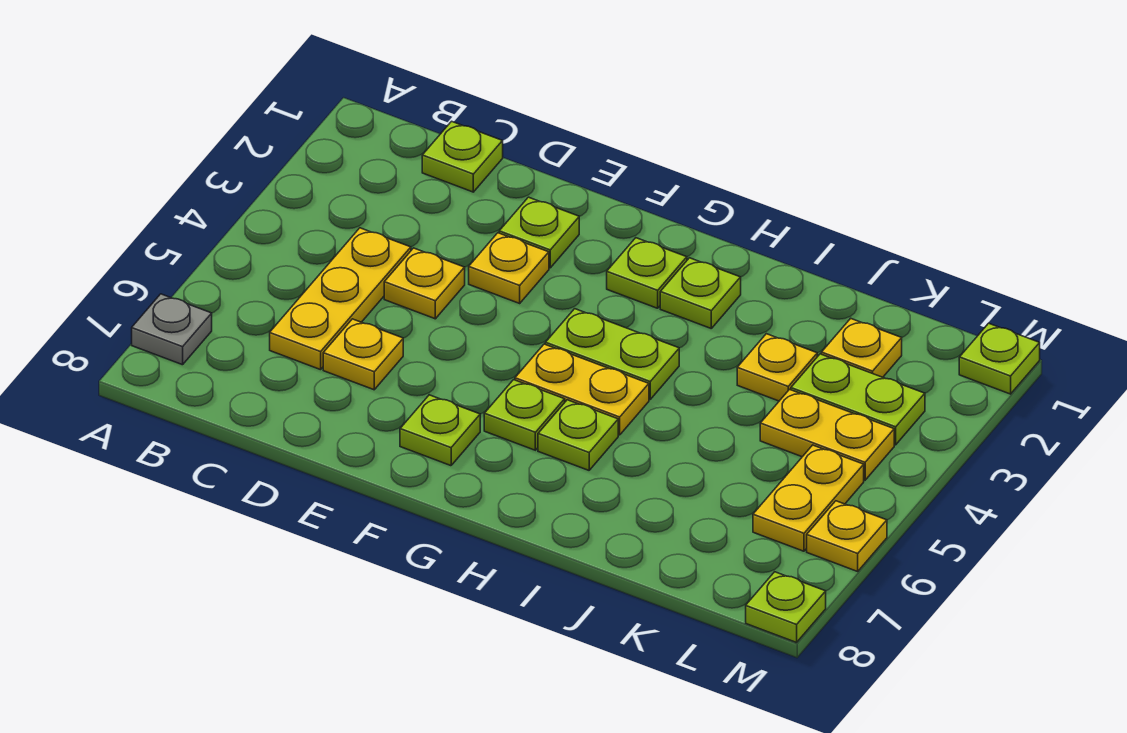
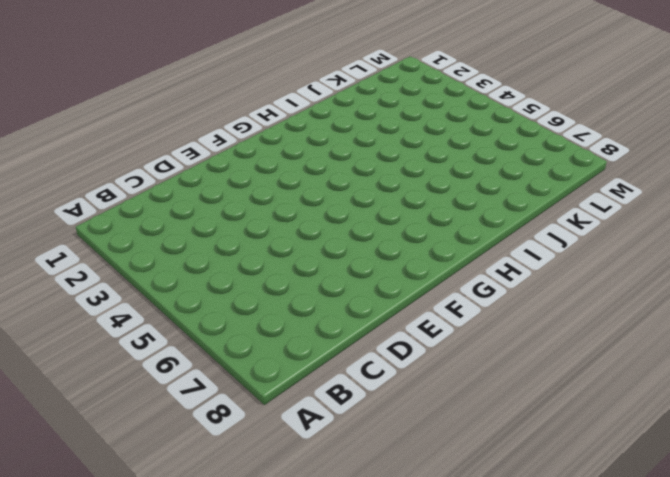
none -> grey 1x1 plate [132,294,212,365]
none -> lime 1x1 plate [422,121,503,192]
none -> yellow 1x3 plate [270,228,411,370]

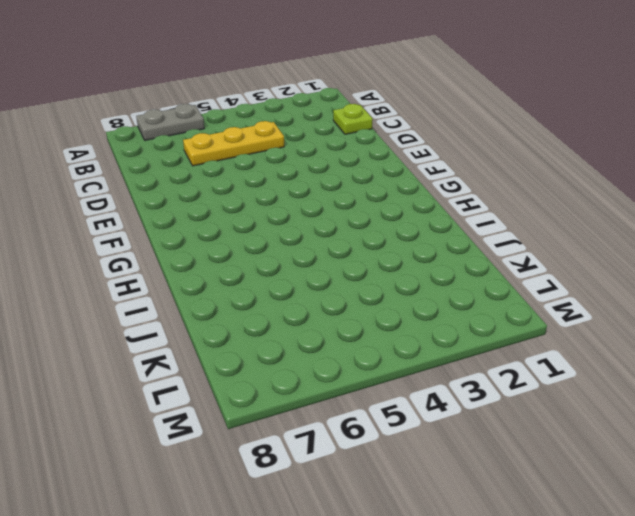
grey 1x2 plate [136,104,204,140] -> grey 1x1 plate [132,294,212,365]
none -> yellow 1x1 plate [384,248,465,319]
none -> yellow 1x1 plate [323,319,403,390]
none -> lime 1x1 plate [499,197,579,268]

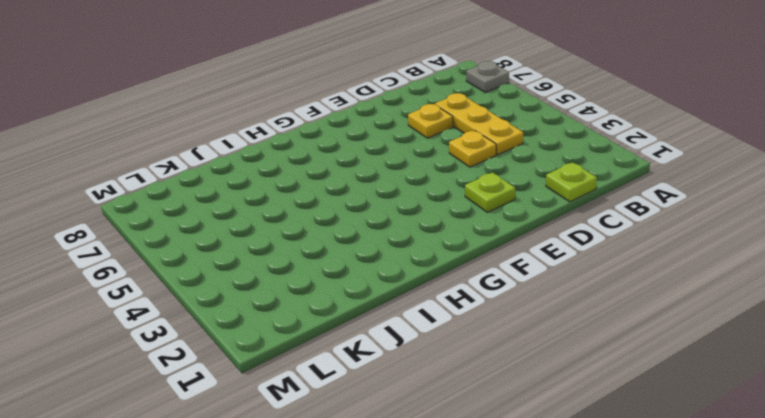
none -> yellow 1x1 plate [469,233,549,303]
none -> lime 1x1 plate [400,395,480,466]
none -> lime 1x1 plate [607,238,687,308]

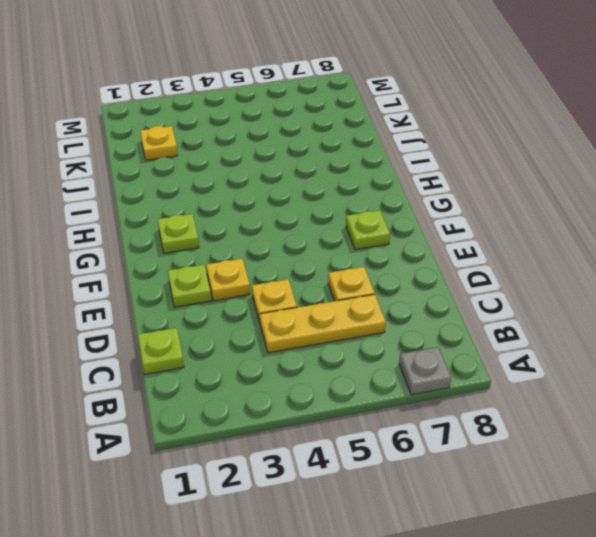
none -> lime 1x2 plate [545,309,679,399]
none -> yellow 1x2 plate [515,344,649,435]
none -> lime 1x1 plate [484,380,565,450]

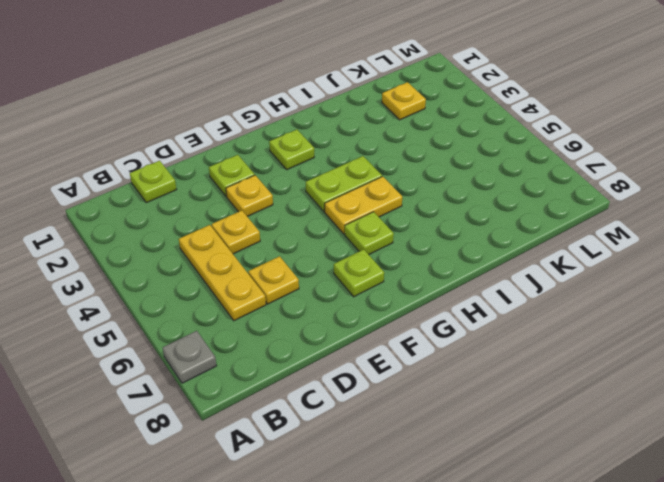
none -> lime 1x1 plate [660,258,741,328]
none -> lime 1x1 plate [538,400,618,470]
none -> yellow 1x1 plate [737,334,817,401]

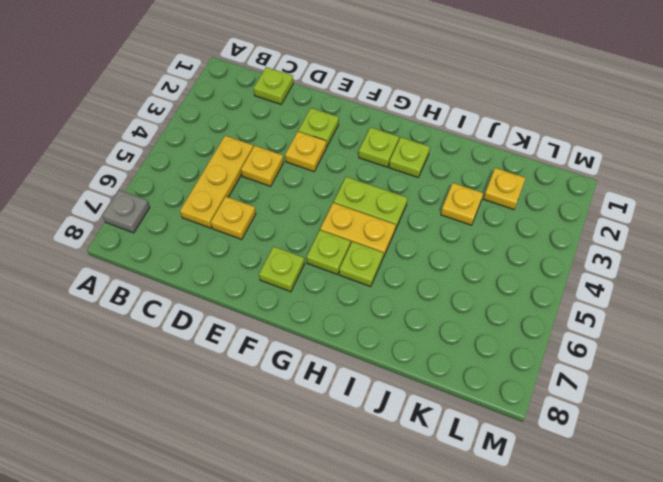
none -> lime 1x2 plate [791,354,925,445]
none -> yellow 1x2 plate [760,389,894,480]
none -> yellow 1x2 plate [753,445,864,551]

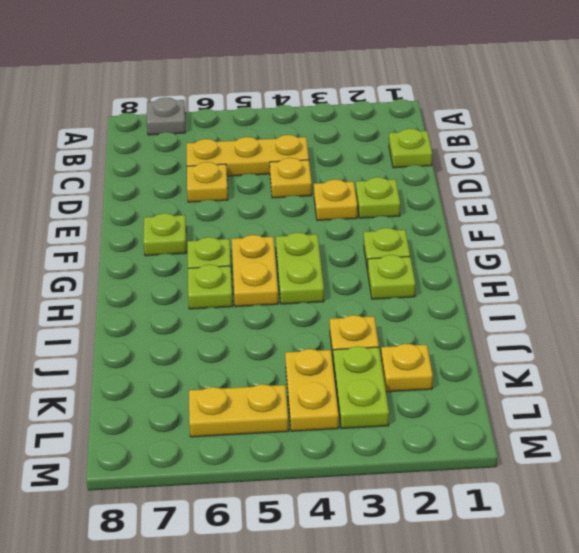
none -> lime 1x1 plate [959,323,1040,394]
none -> yellow 1x1 plate [807,501,887,571]
none -> lime 1x1 plate [746,572,826,643]

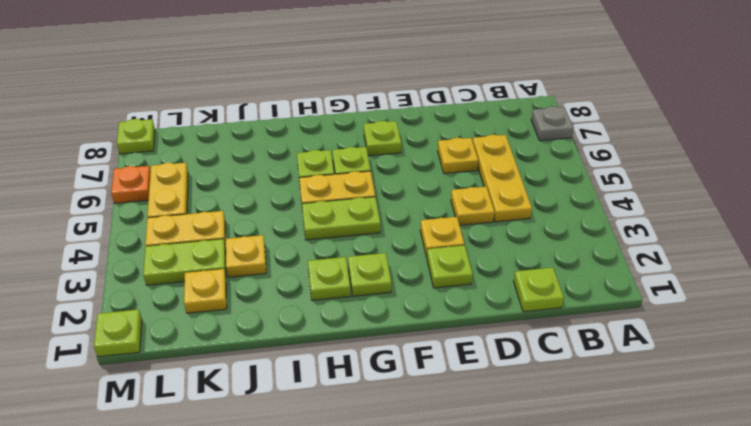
orange 1x1 plate [111,166,151,203] -> yellow 1x1 plate [807,501,887,571]

